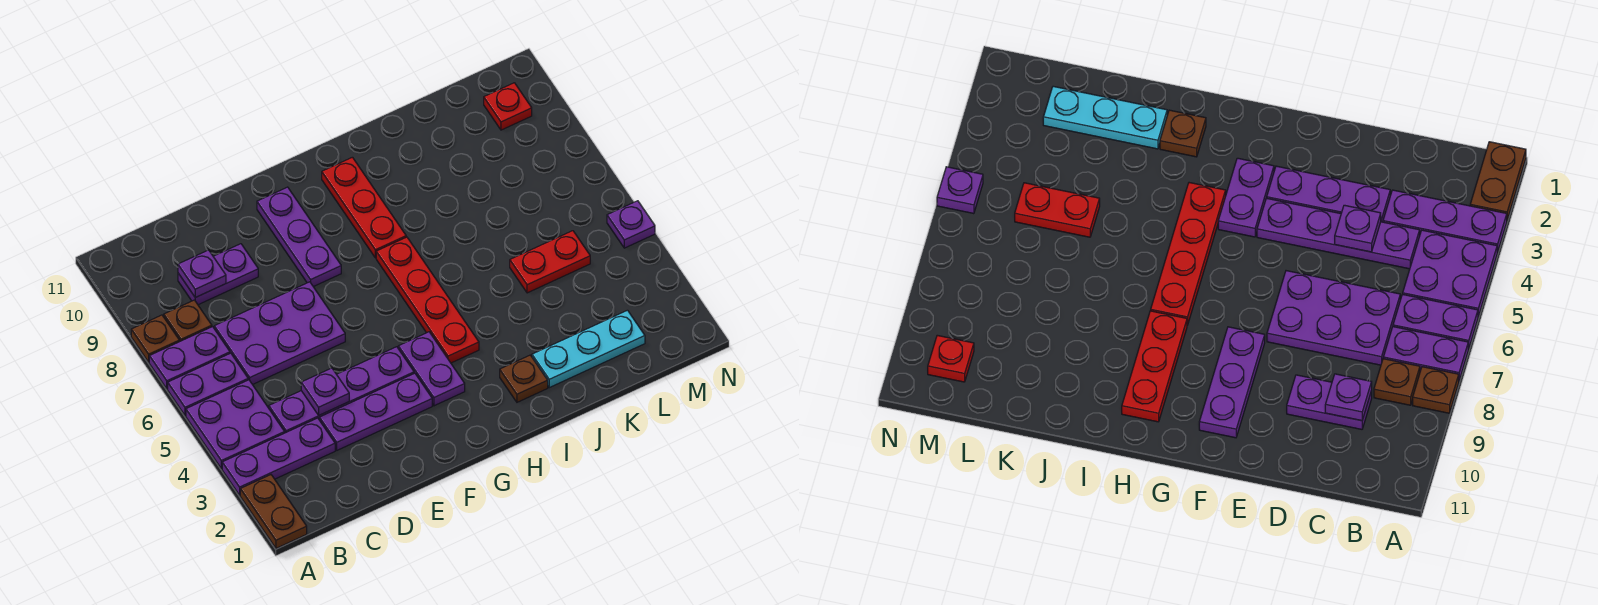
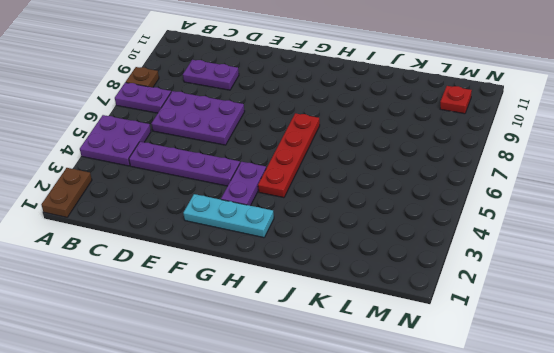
cyan 1x3 plate [183,194,274,238] -> cyan 1x3 plate moved to [532,310,645,388]
none -> purple 1x3 plate [222,418,335,495]
none -> purple 1x2 plate [168,353,248,416]
none -> brown 1x1 plate [164,300,212,342]

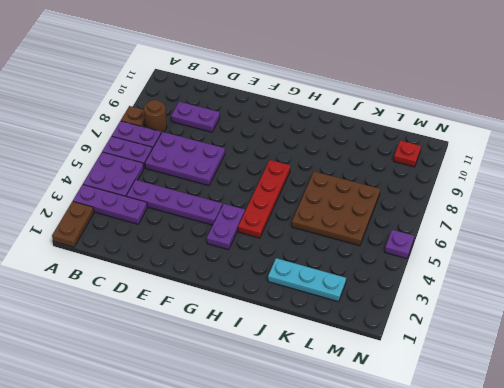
brown 1x1 round brick [144,100,167,133] -> brown 1x1 plate [164,300,212,342]
brown 3x3 plate [292,172,380,246] -> red 1x2 plate [510,231,590,293]
none -> purple 1x3 plate [319,373,432,450]
none -> purple 1x3 plate [257,187,341,287]
none -> red 1x3 plate [322,157,406,258]

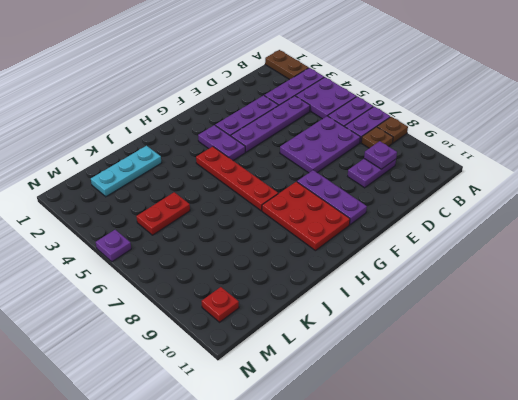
red 2x3 plate [262,182,350,251] -> red 1x3 plate [322,157,406,258]
none -> brown 1x1 plate [500,355,548,402]
none -> purple 1x1 plate [301,368,349,415]

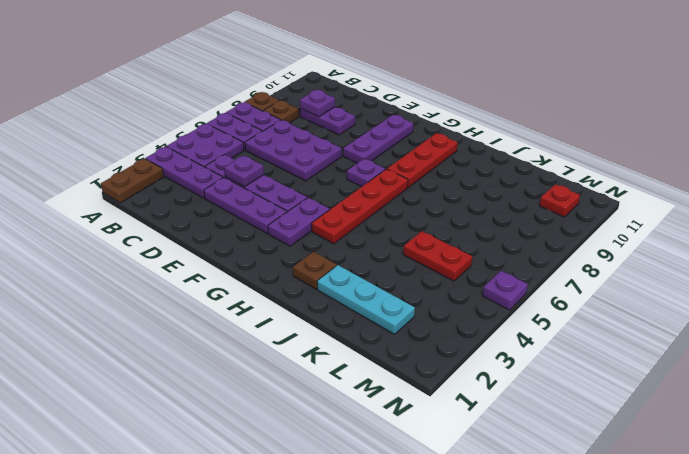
purple 1x1 plate [347,159,385,187] -> none

